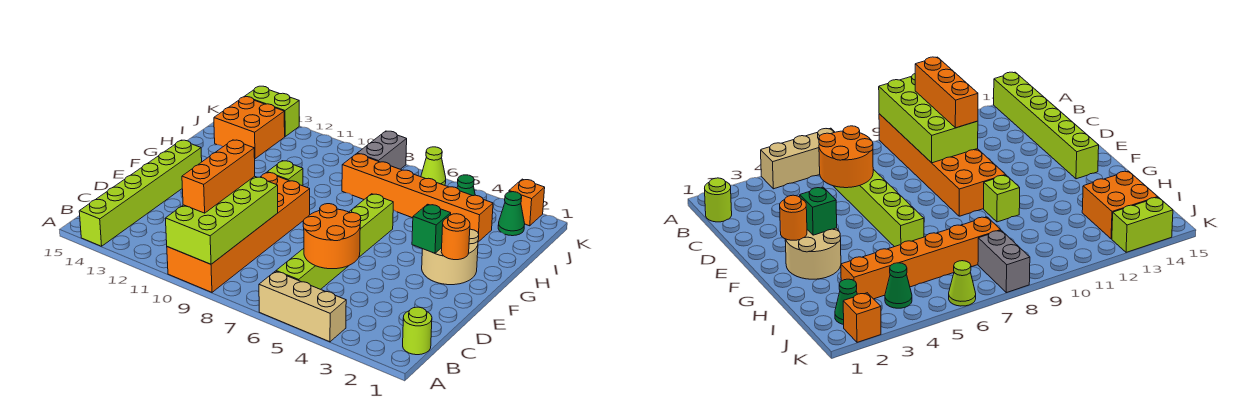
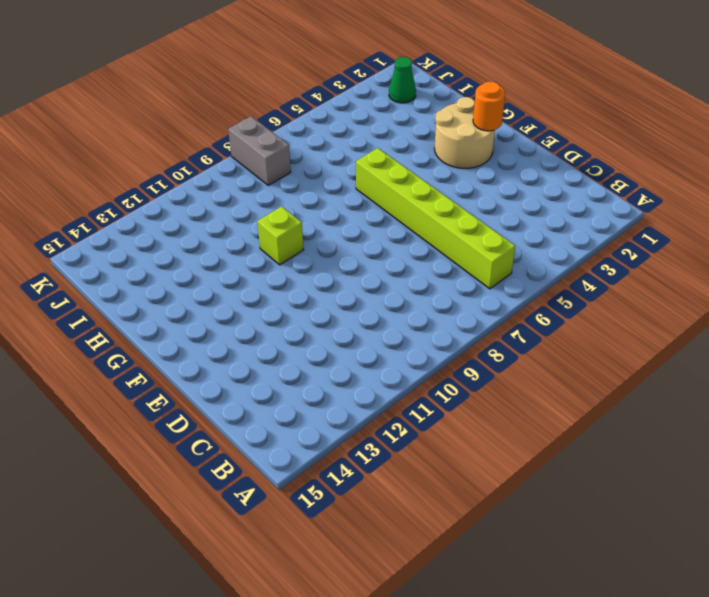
none -> tan 1x3 brick [259,271,346,342]
none -> orange 2x6 brick [167,172,310,292]
none -> lime 1x6 brick [79,140,202,246]

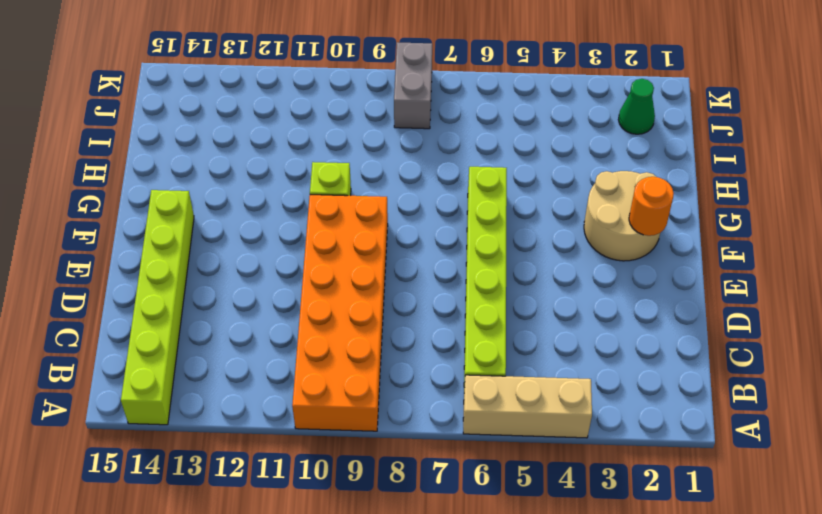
none -> lime 1x1 round brick [403,307,432,355]
none -> orange 1x6 brick [342,154,493,242]
none -> orange 2x2 brick [214,97,285,159]

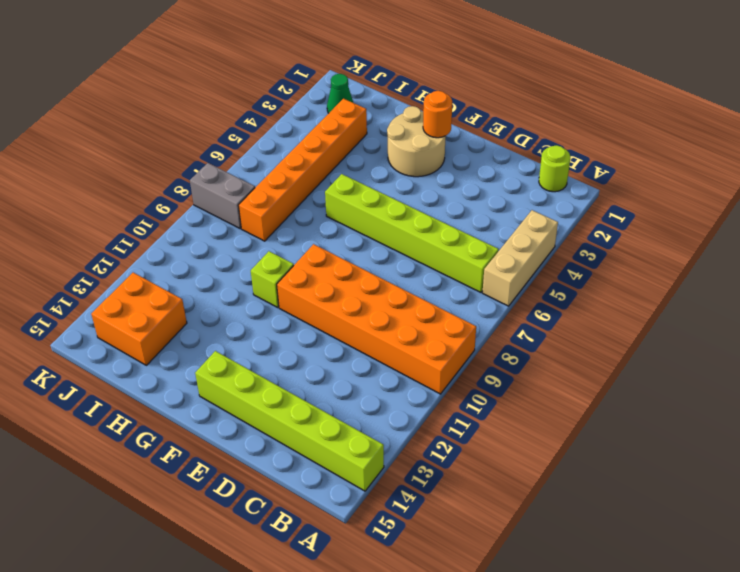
none -> green 1x1 cone [457,175,475,196]
none -> orange 1x1 brick [509,179,545,226]
none -> lime 1x1 cone [421,147,446,185]

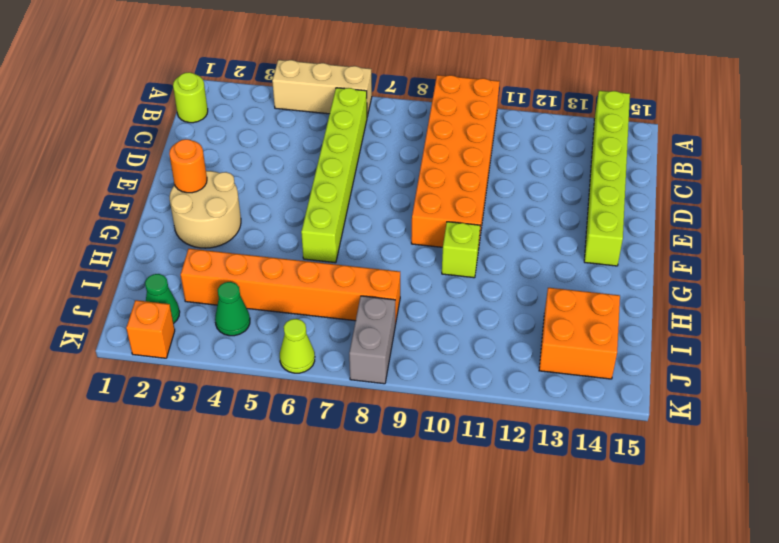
none -> lime 1x2 brick [245,86,299,136]
none -> lime 2x4 brick [165,176,278,264]
none -> orange 2x2 round brick [303,204,361,269]

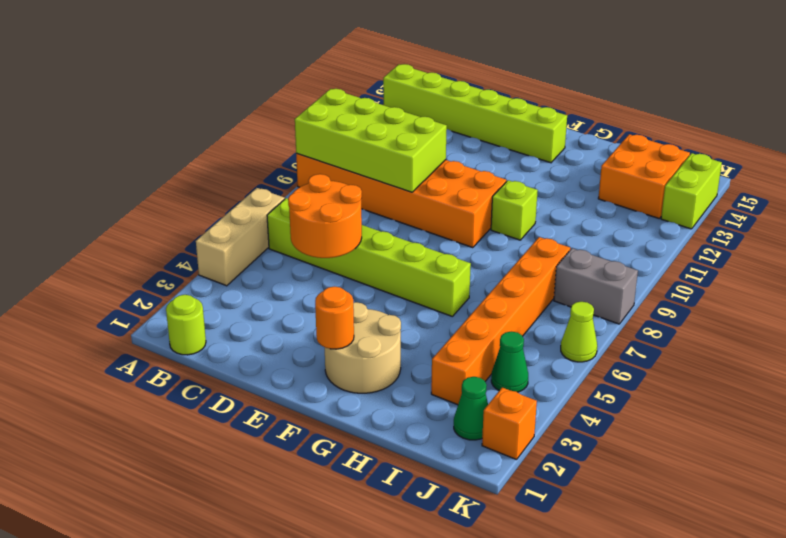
none -> green 1x1 brick [412,204,451,253]
none -> orange 1x3 brick [182,140,255,213]

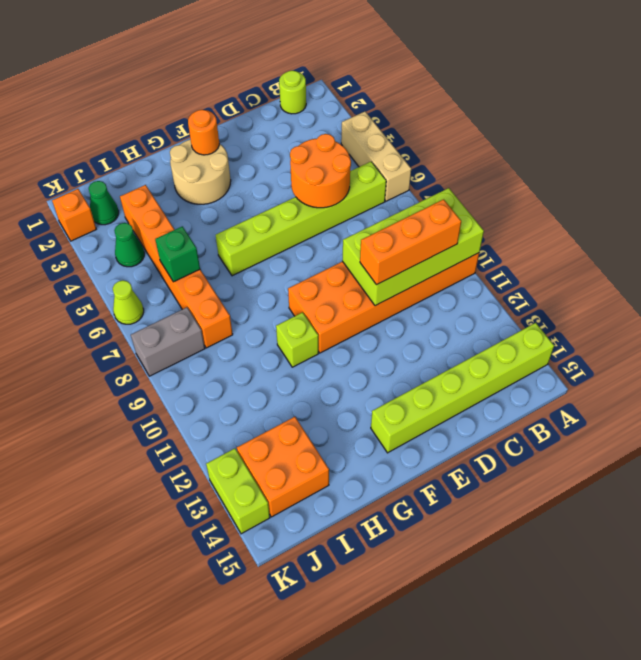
green 1x1 brick [155,226,200,282] -> green 1x1 brick moved to [412,204,451,253]

